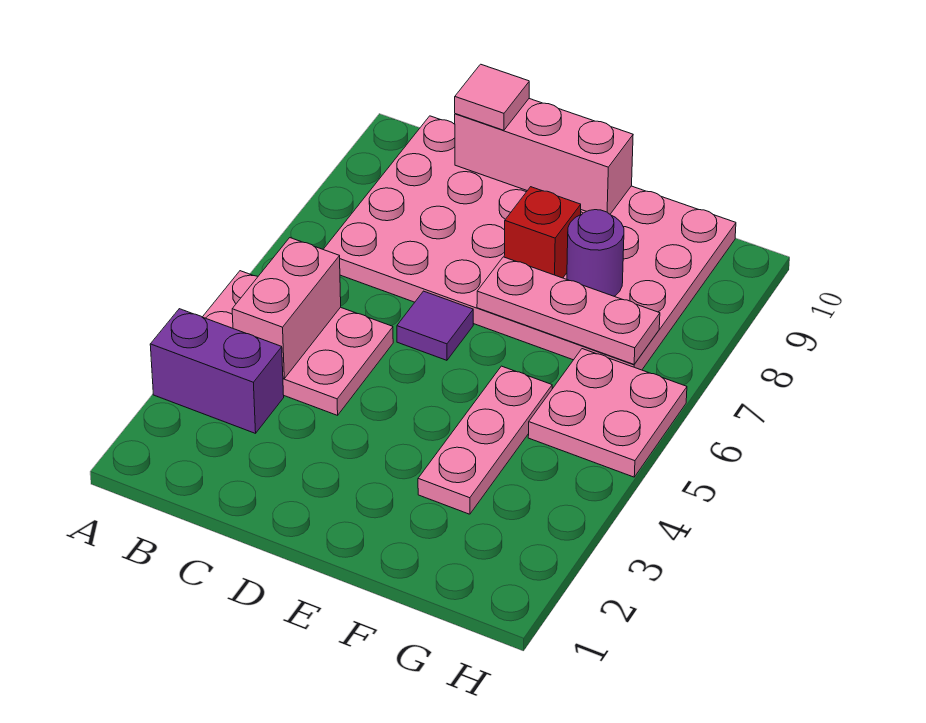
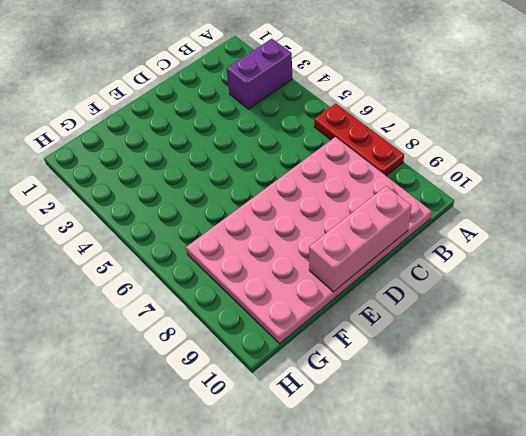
red 1x3 plate [314,104,404,176] -> none
none -> pink 2x3 plate [203,271,393,415]
none -> purple 1x1 tile [397,291,473,360]
none -> pink 1x3 plate [418,366,552,514]

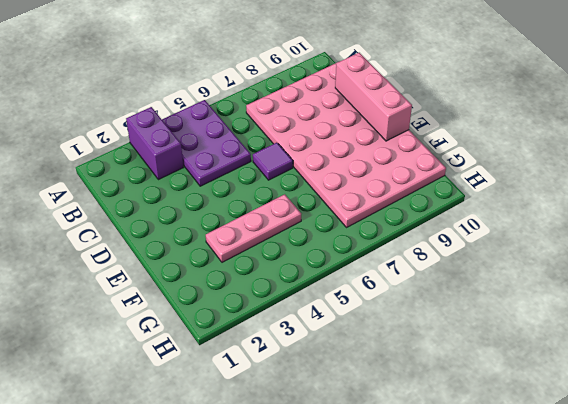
purple 2x3 plate [162,100,251,186] -> pink 2x3 plate [203,271,393,415]
none -> pink 2x2 plate [528,349,687,477]
none -> pink 1x2 brick [232,238,341,378]
none -> pink 1x3 plate [477,257,660,364]

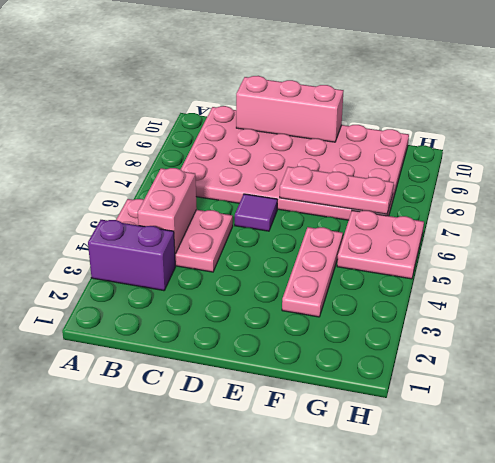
none -> red 1x1 brick [504,187,581,278]
none -> purple 1x1 round brick [567,210,624,296]
none -> pink 1x1 tile [455,64,529,130]

